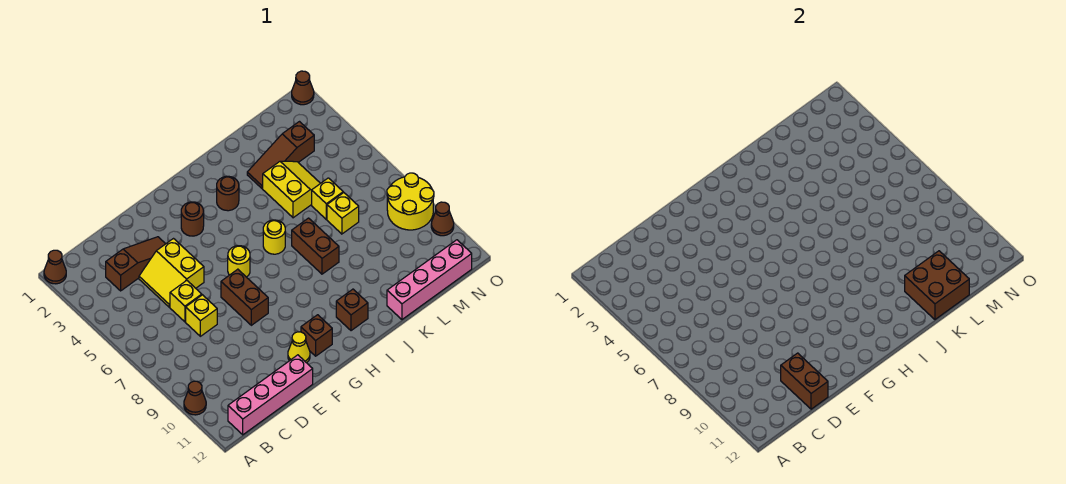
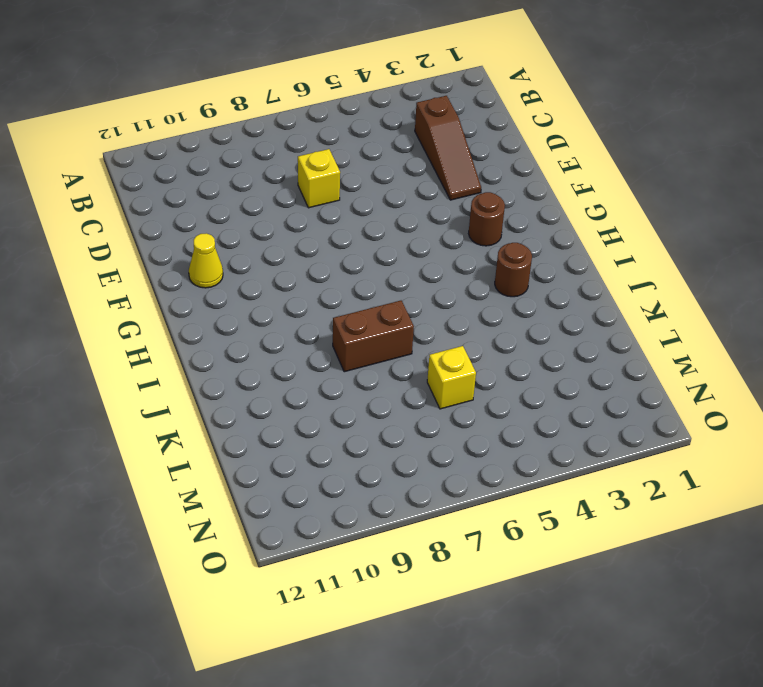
none -> brown 1x1 cone [44,250,66,284]
none -> brown 1x1 cone [184,381,206,415]
none -> pink 1x4 brick [228,355,313,435]

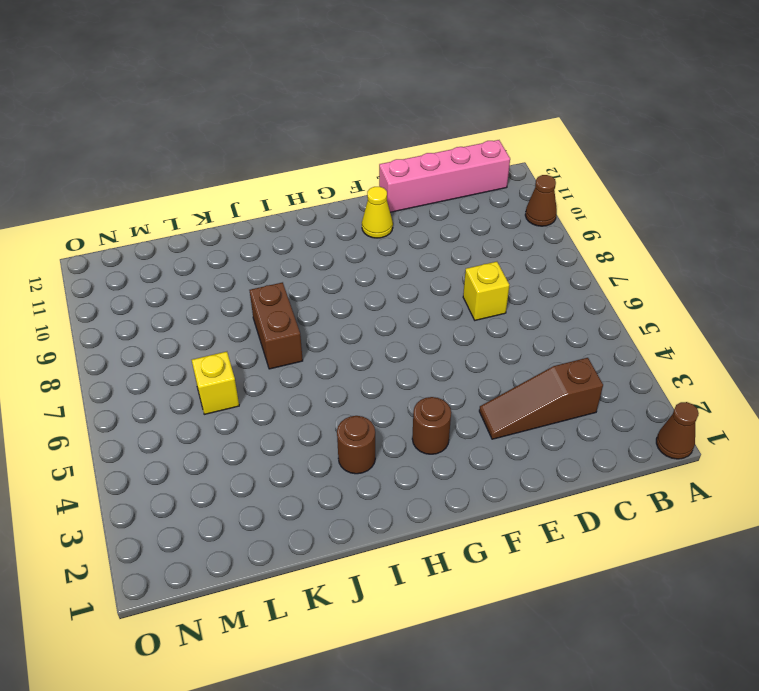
none -> yellow 2x2 slope [139,239,204,307]
none -> yellow 1x1 brick [170,281,202,322]
none -> brown 1x2 brick [221,269,268,325]

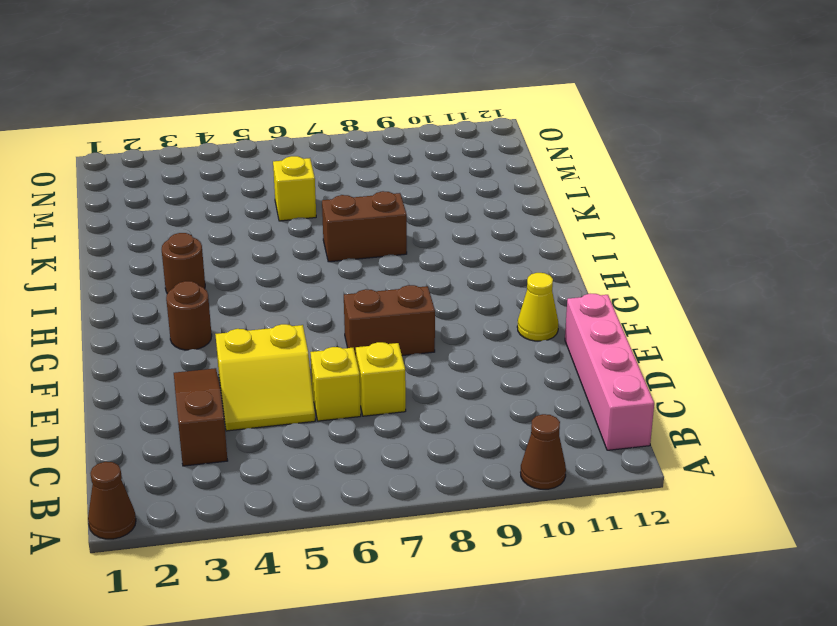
none -> yellow 1x1 round brick [228,246,250,277]
none -> brown 1x1 brick [301,315,332,356]
none -> yellow 1x1 round brick [263,220,285,254]

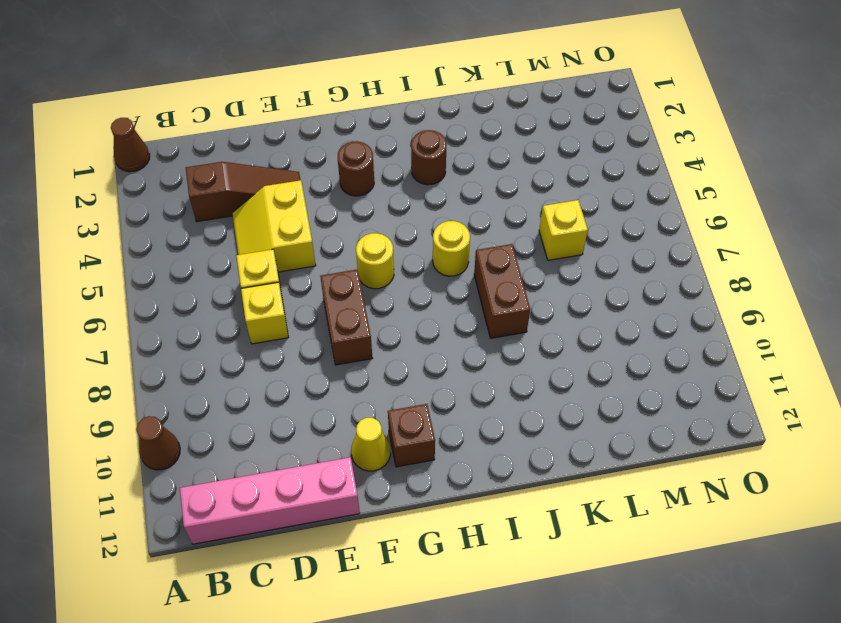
none -> brown 1x1 brick [336,289,368,331]
none -> brown 1x3 slope [247,122,314,189]
none -> yellow 2x2 slope [263,161,320,218]

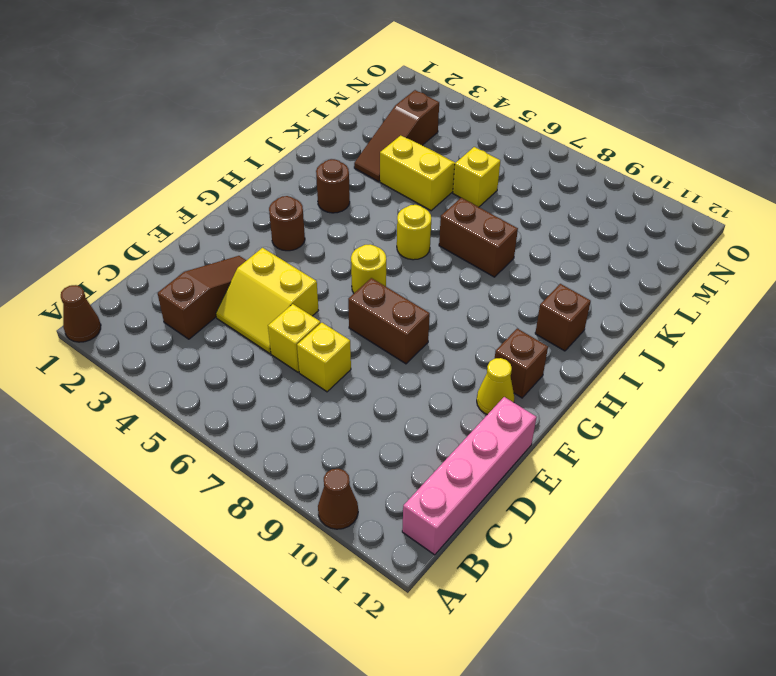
none -> pink 1x4 brick [387,240,472,319]
none -> yellow 1x1 brick [327,193,359,234]
none -> yellow 2x2 round brick [387,173,434,230]

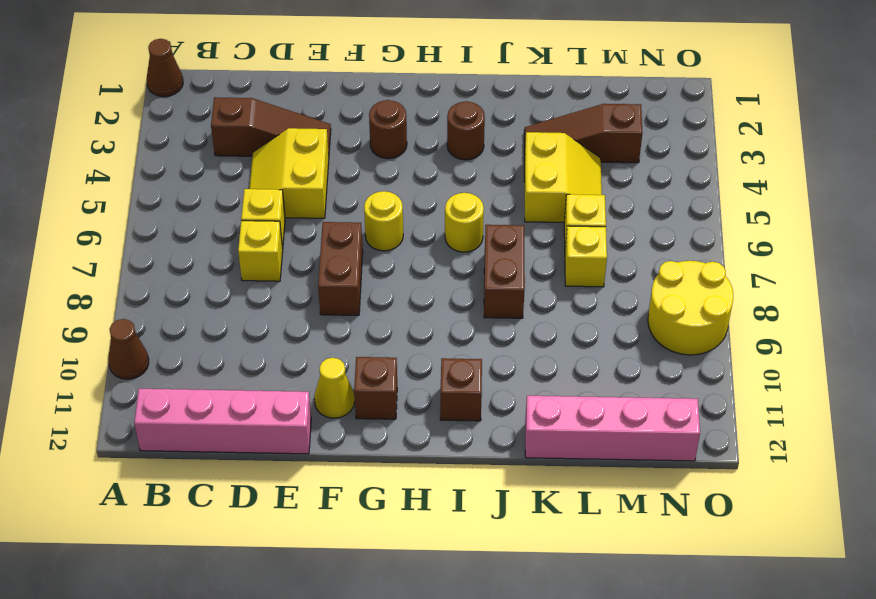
none -> brown 1x1 cone [292,71,314,105]
none -> brown 1x1 cone [431,202,454,236]
none -> brown 1x2 brick [781,353,828,409]

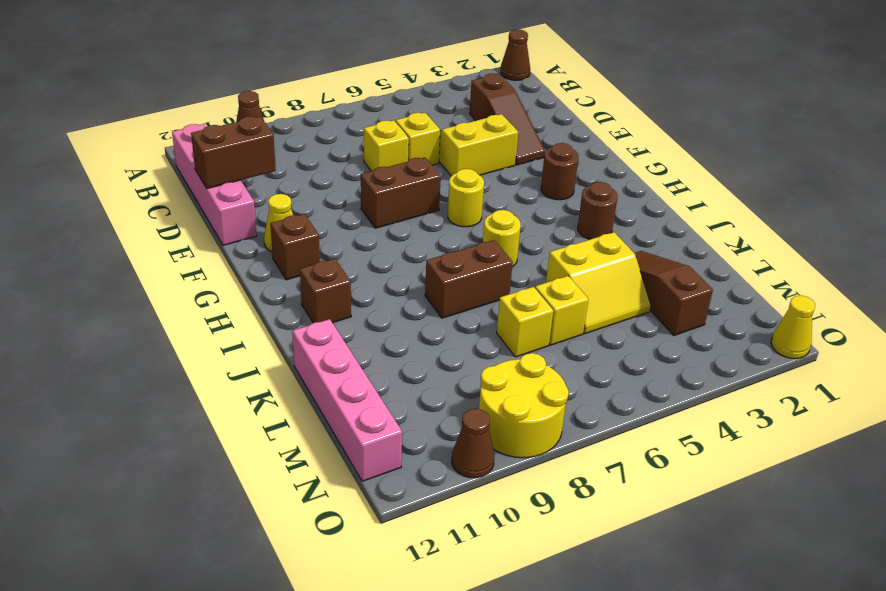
yellow 1x1 cone [771,295,815,359] -> brown 1x1 cone [292,71,314,105]
none -> brown 2x2 brick [905,251,969,319]

